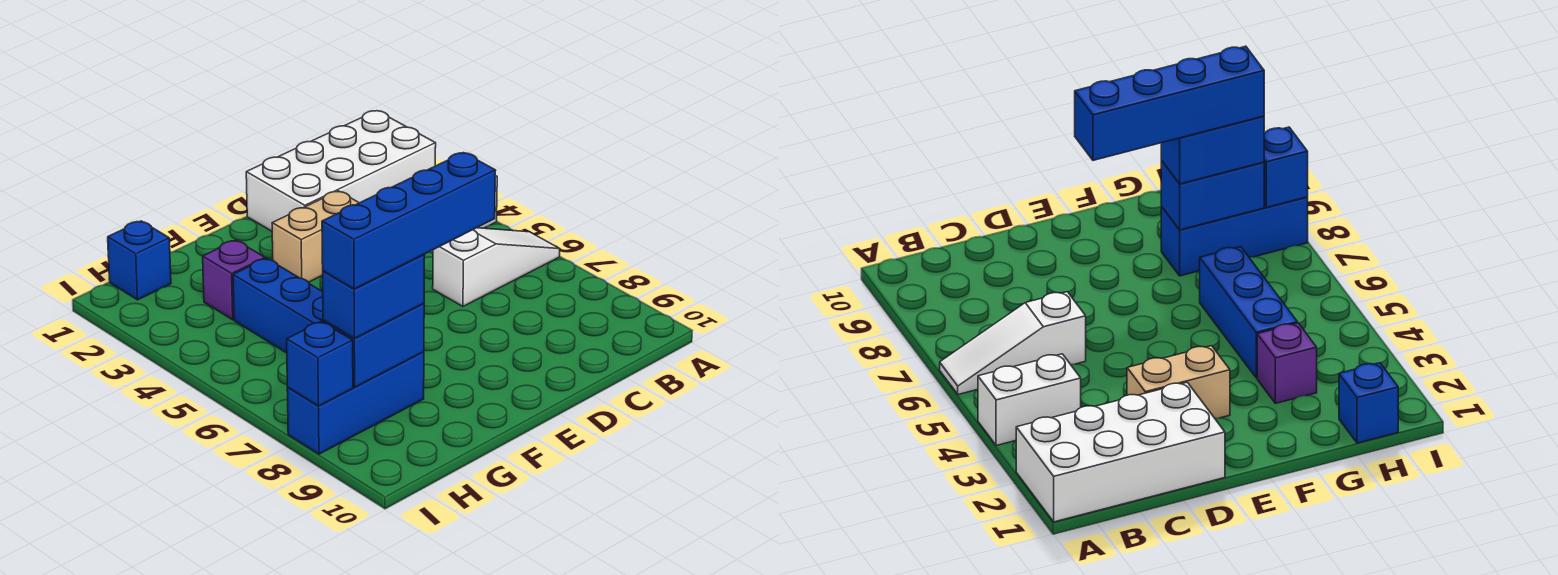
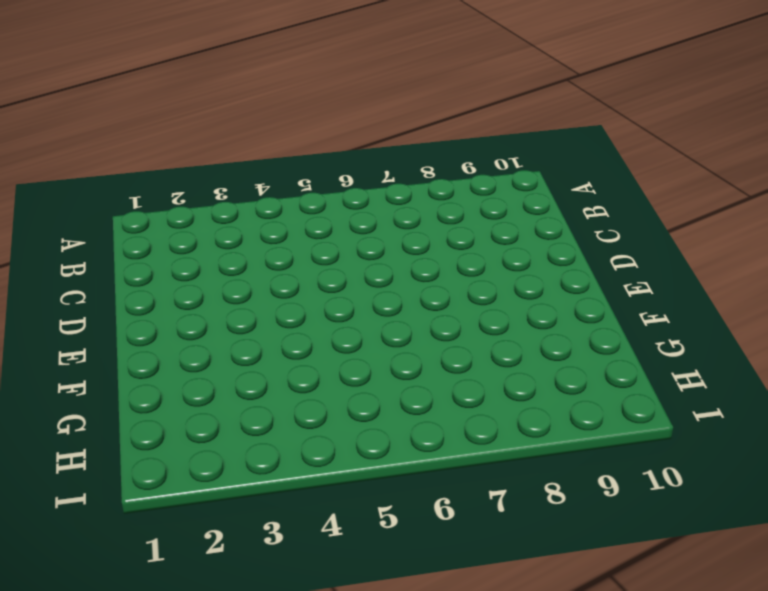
none -> white 2x4 brick [246,111,436,231]
none -> white 1x2 brick [978,354,1081,446]
none -> white 1x3 slope [433,228,560,306]

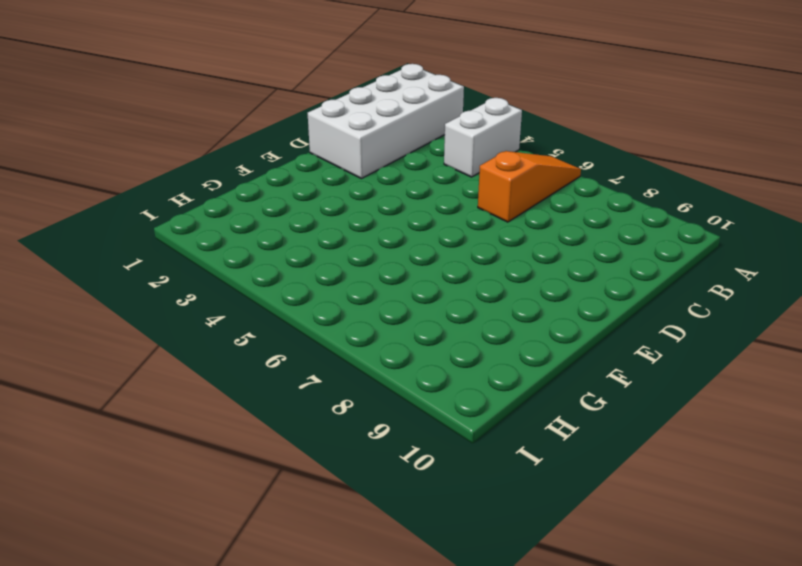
orange 1x3 slope [478,151,581,222] -> white 1x3 slope [433,228,560,306]
none -> tan 1x2 brick [272,191,359,282]
none -> purple 1x1 brick [203,240,265,320]
none -> blue 1x3 brick [233,258,323,353]

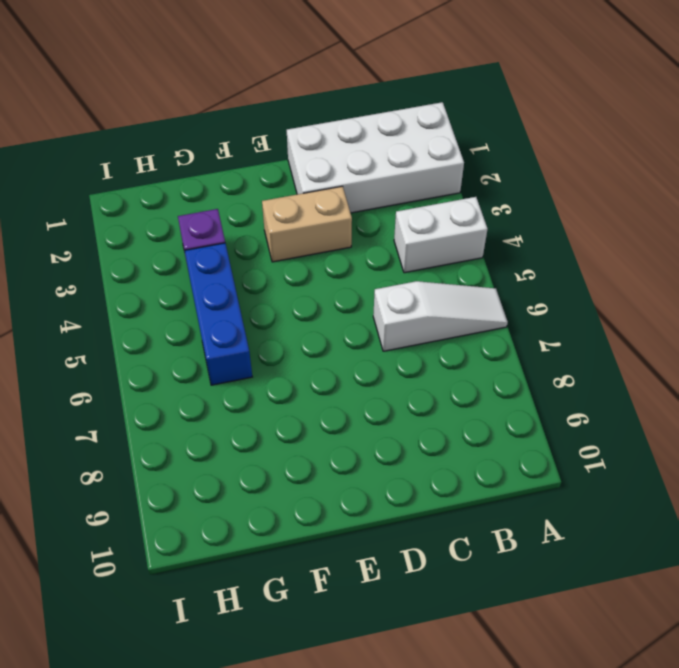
none -> blue 1x3 brick [287,352,424,454]
none -> blue 1x1 brick [108,221,171,300]
none -> blue 1x2 brick [323,303,424,387]

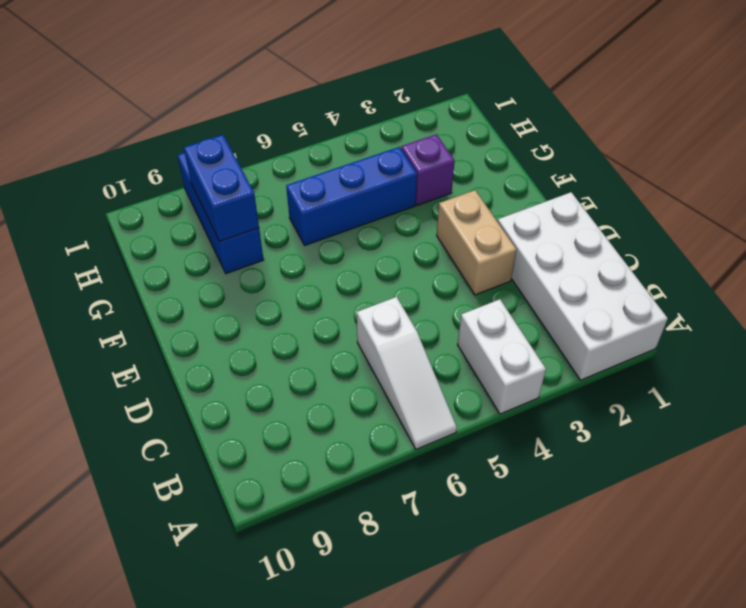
none -> blue 1x1 brick [108,221,171,300]
none -> blue 1x1 brick [287,321,353,406]
none -> blue 1x2 brick [323,255,425,338]

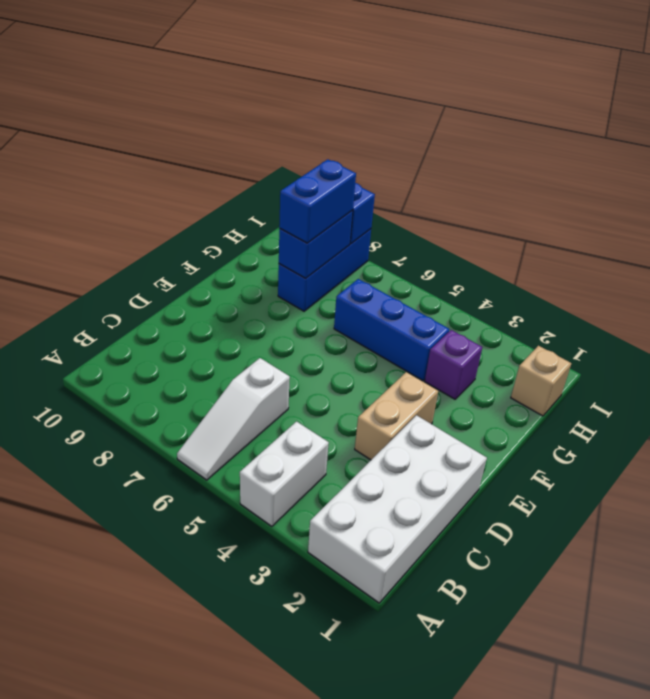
tan 1x1 brick [511,346,571,416] -> blue 1x1 brick [108,221,171,300]
none -> blue 1x4 brick [322,153,496,289]

